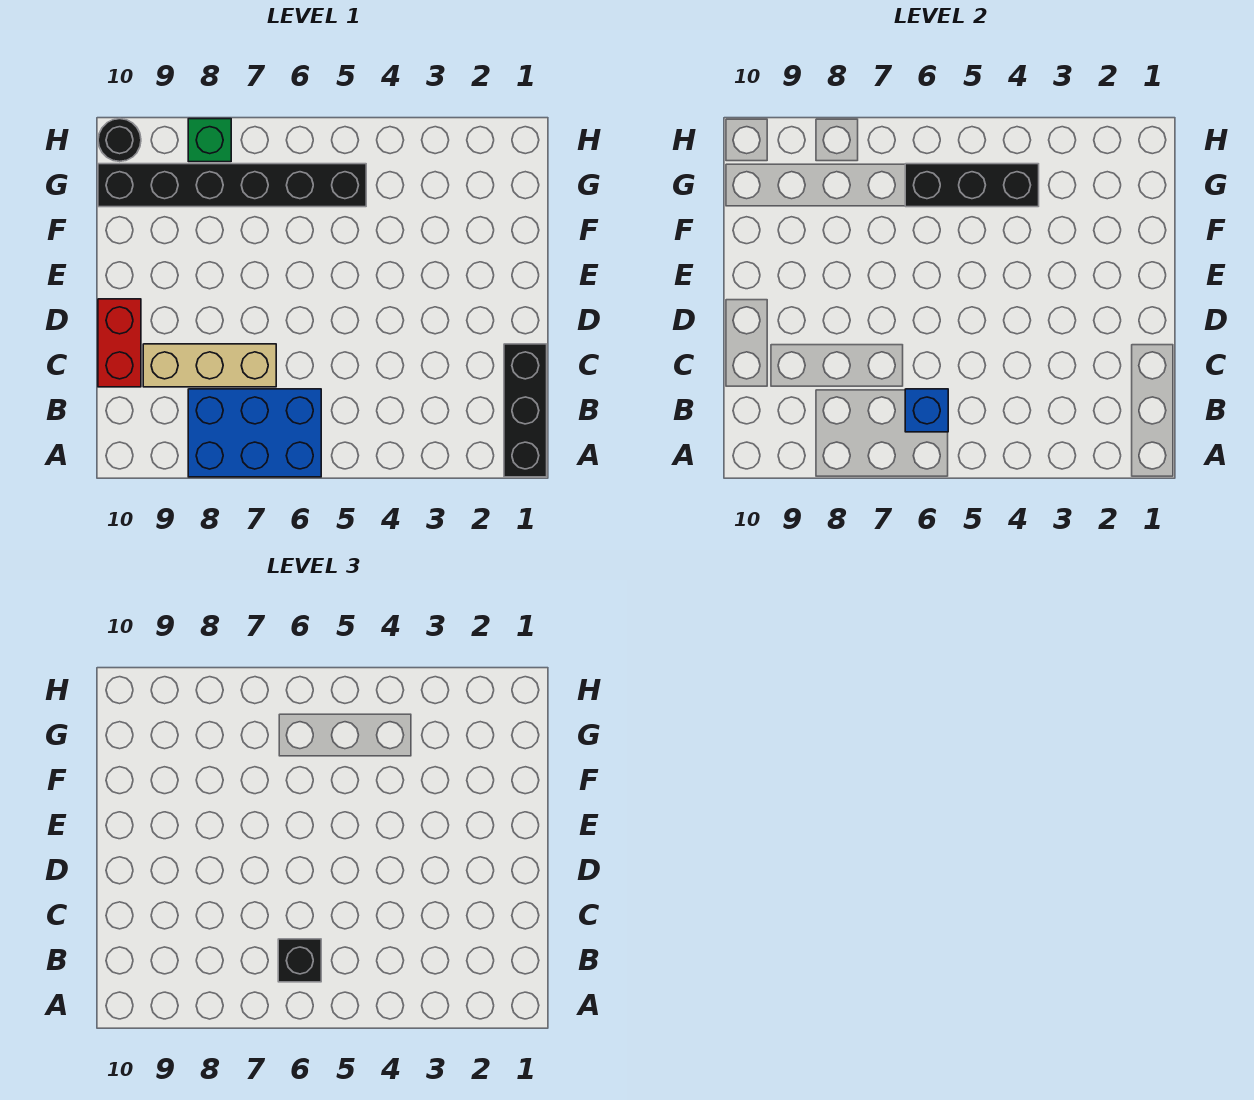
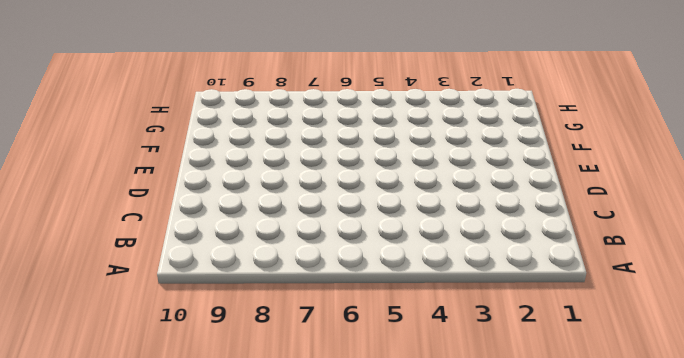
none -> black 1x3 brick [504,344,547,477]
none -> blue 2x3 brick [188,389,321,477]

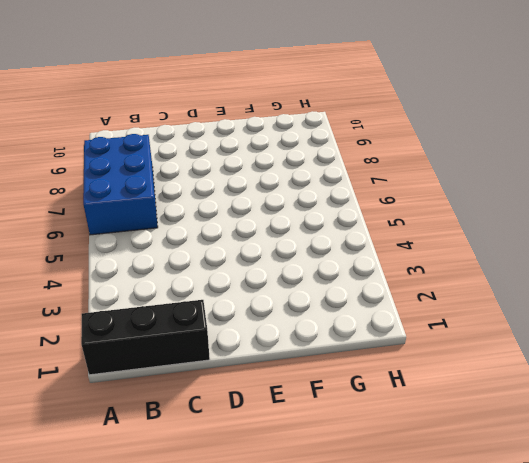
none -> tan 1x3 brick [143,344,276,387]
none -> red 1x2 brick [98,299,141,387]

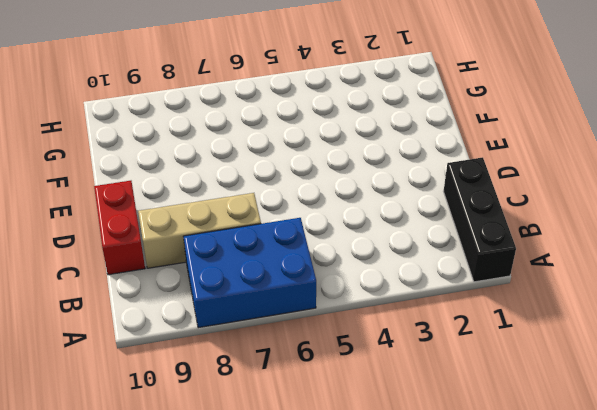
none -> black 1x6 brick [98,164,366,207]
none -> green 1x1 brick [188,119,231,162]

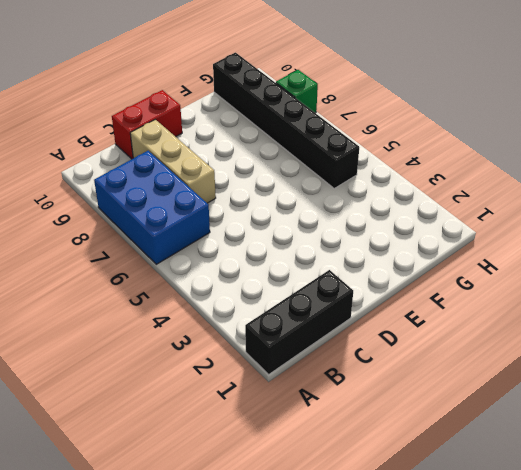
none -> black 1x1 round brick [98,119,141,162]
none -> blue 1x1 brick [905,389,948,432]

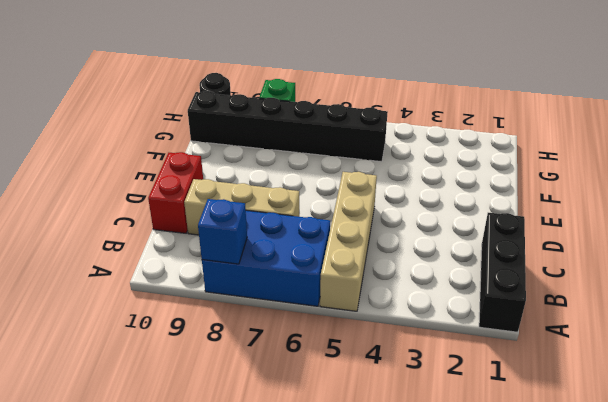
tan 1x4 brick [320,172,377,311] -> none
blue 1x1 brick [198,199,247,264] -> blue 1x1 brick moved to [905,389,948,432]
none -> black 1x3 brick [905,164,1039,207]
none -> black 1x1 brick [278,939,321,982]

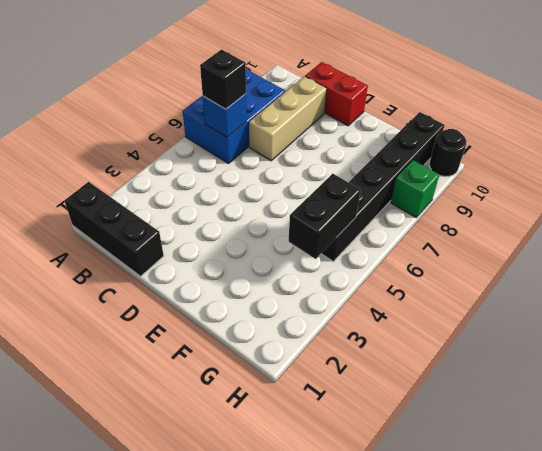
black 1x2 brick [289,174,361,259] -> black 1x3 brick [905,164,1039,207]

